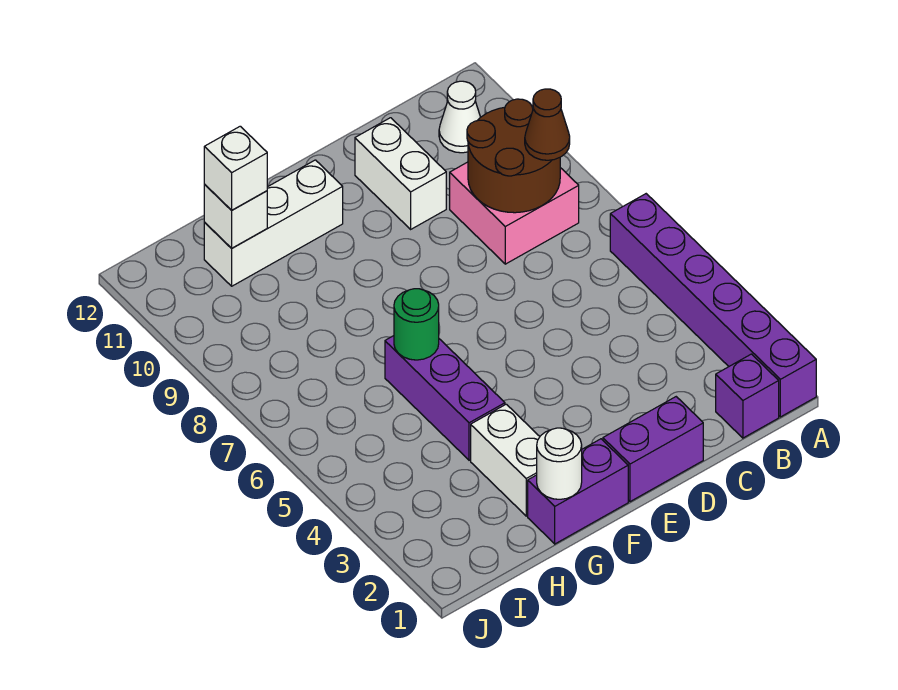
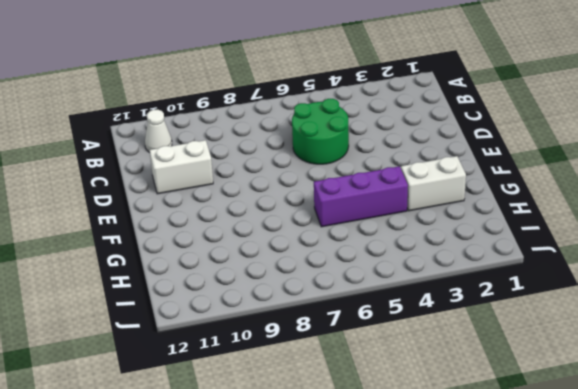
green 2x2 round brick [292,99,349,164] -> none
none -> purple 1x6 brick [610,194,816,417]
none -> purple 1x1 brick [716,354,779,438]
none -> pink 2x2 brick [450,162,579,264]

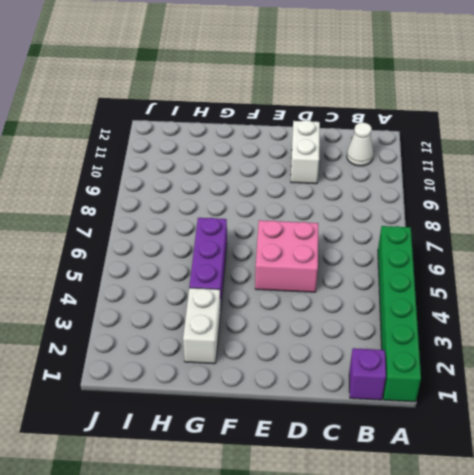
green 1x6 brick [378,226,421,402] -> purple 1x6 brick [610,194,816,417]
pink 2x2 brick [255,220,318,292] -> pink 2x2 brick moved to [450,162,579,264]
none -> purple 1x2 brick [603,397,703,502]
none -> purple 1x2 brick [528,439,628,544]
none -> white 1x3 brick [204,160,343,286]

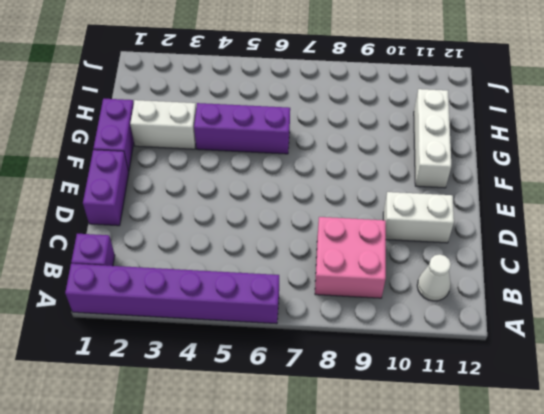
none -> brown 2x2 round brick [467,99,560,213]
none -> white 1x1 round brick [537,428,582,499]
none -> green 1x1 round brick [394,289,439,360]

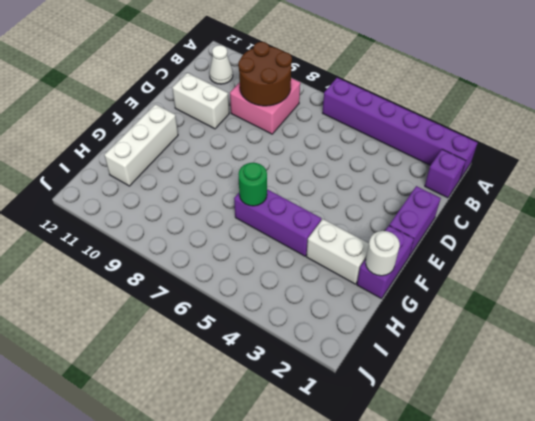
none -> white 1x1 brick [204,185,267,248]
none -> brown 1x1 cone [525,89,570,160]
none -> white 1x1 brick [204,126,267,210]

